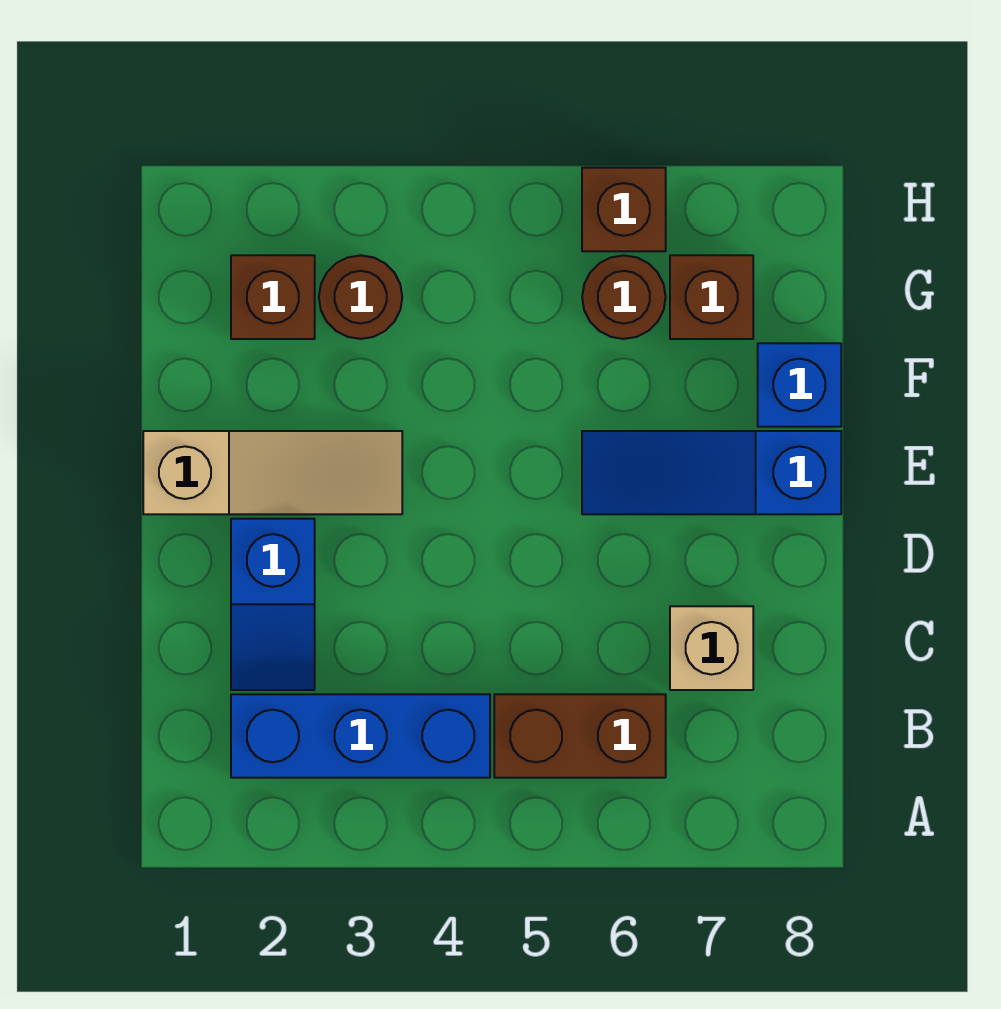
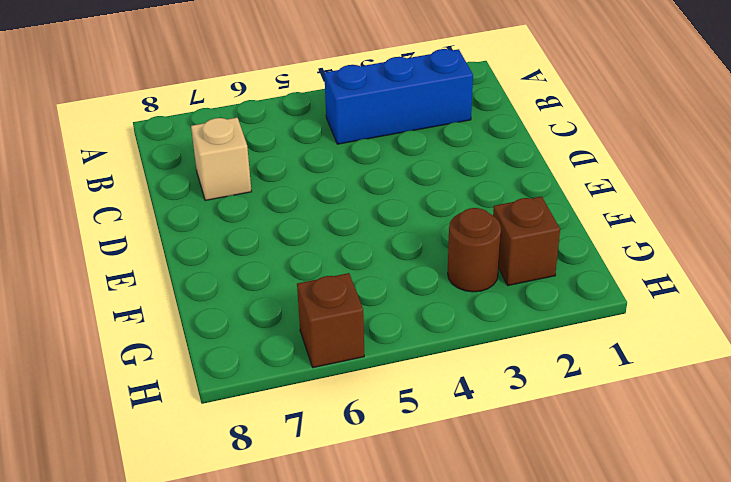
none -> brown 1x2 brick [494,694,666,778]
none -> blue 1x2 slope [231,519,315,690]
none -> tan 1x3 slope [143,431,402,514]

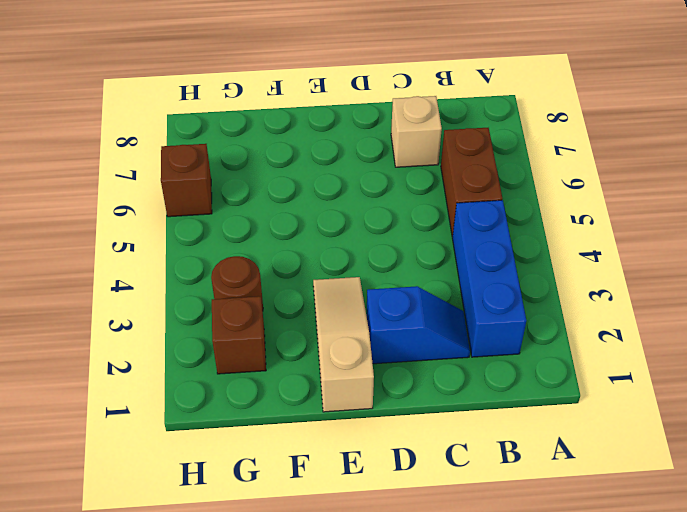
none -> blue 1x3 slope [582,431,841,514]
none -> blue 1x1 brick [758,343,841,427]
none -> brown 1x1 round brick [582,255,666,339]

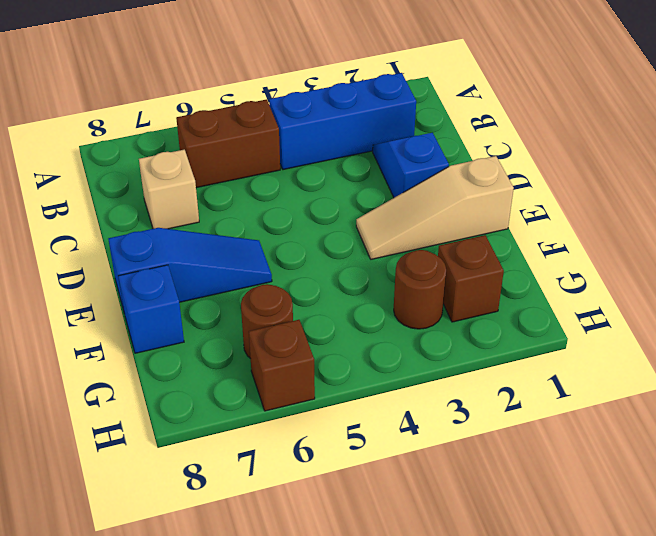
none -> brown 1x1 brick [670,255,753,339]

